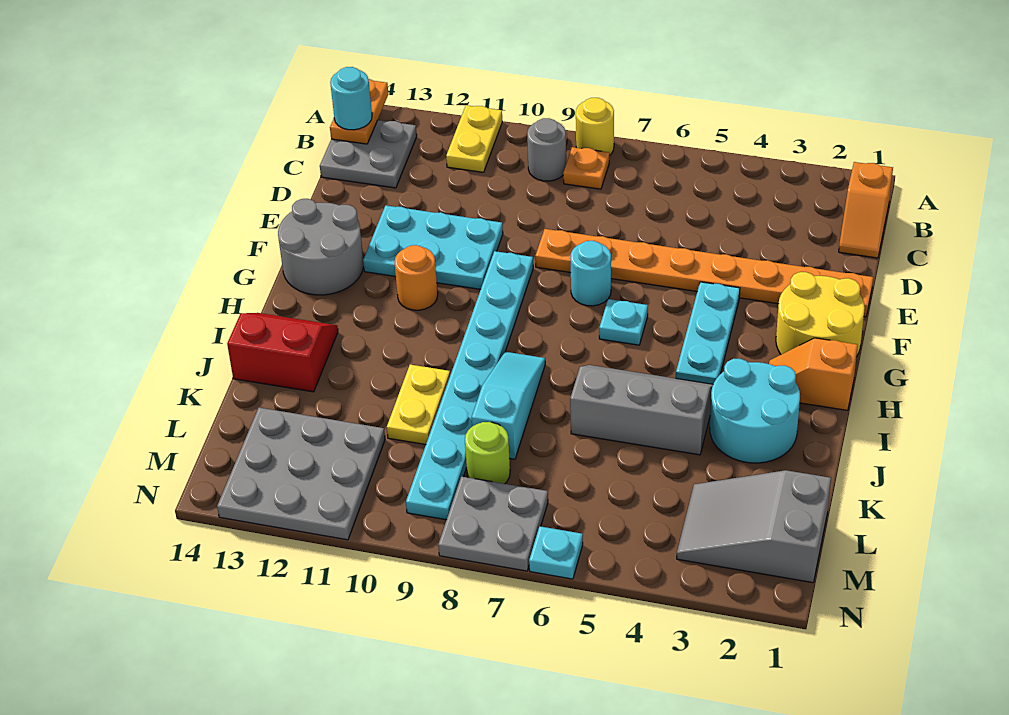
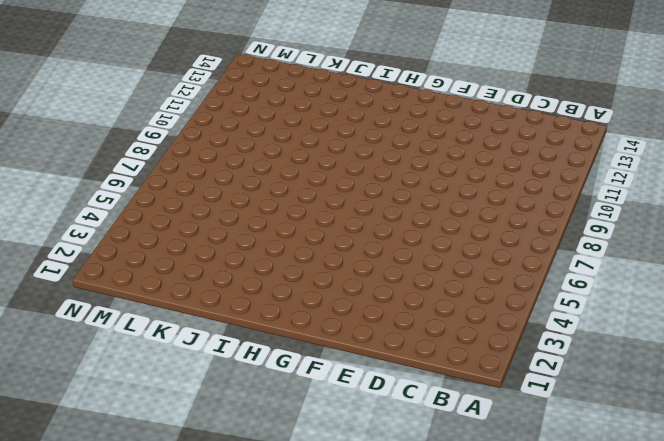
none -> yellow 1x1 round brick [576,98,614,155]
none -> yellow 1x2 plate [446,105,502,172]
none -> orange 1x2 slope [839,162,893,258]

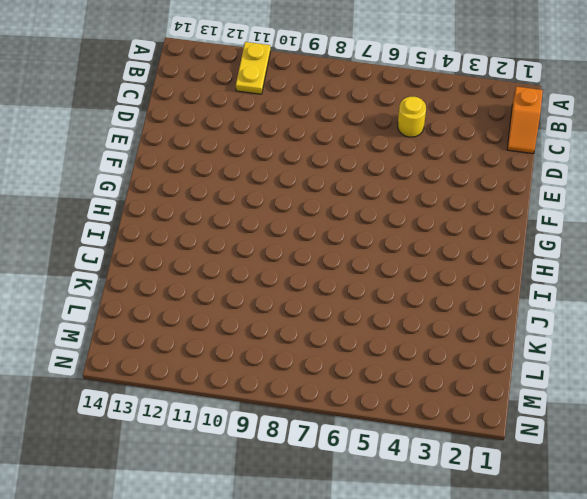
yellow 1x1 round brick [398,97,426,137] -> yellow 1x1 round brick moved to [576,98,614,155]
none -> orange 1x1 plate [563,147,609,189]
none -> grey 1x1 round brick [527,118,566,181]
none -> grey 2x2 plate [320,120,417,188]

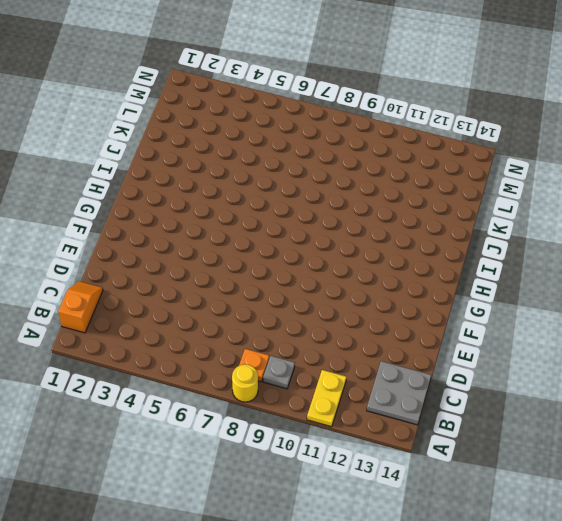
grey 1x1 plate [263,356,295,389] -> grey 1x1 round brick [527,118,566,181]
none -> orange 1x8 plate [535,229,873,317]
none -> cyan 2x3 plate [363,205,503,289]
none -> yellow 2x2 round brick [776,272,865,355]

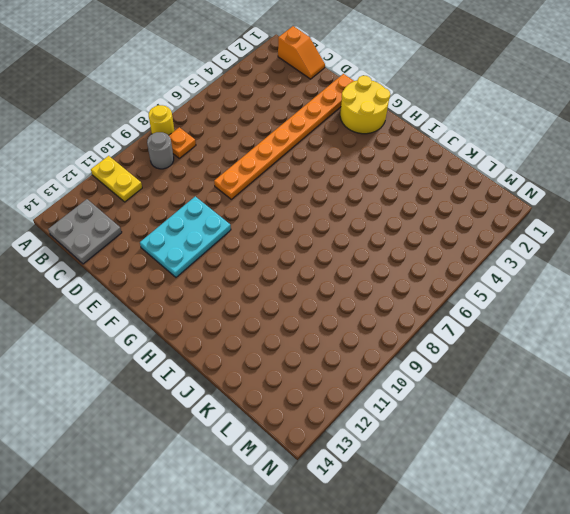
none -> cyan 1x3 plate [676,282,740,384]
none -> cyan 1x1 round brick [570,241,611,306]
none -> cyan 1x8 plate [406,251,533,520]

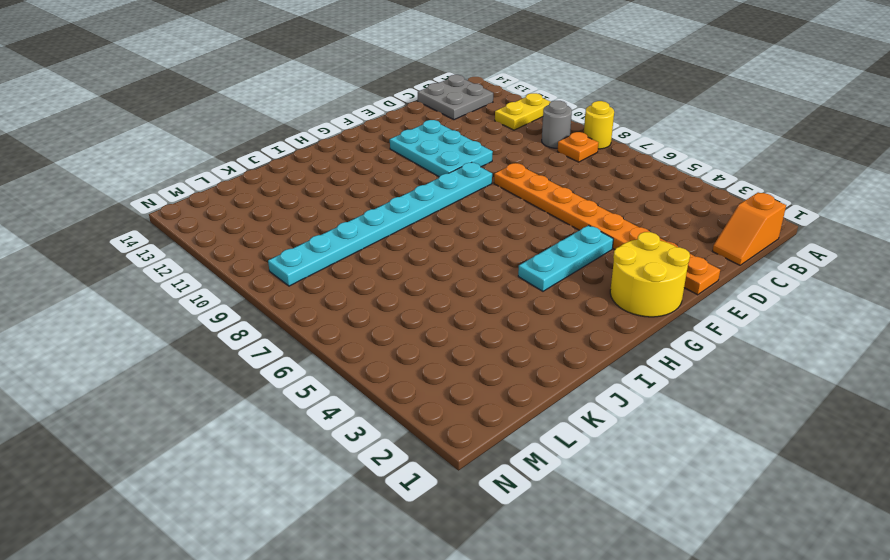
none -> cyan 1x1 round brick [570,241,611,306]
none -> grey 2x2 round brick [278,199,364,295]
none -> cyan 1x1 plate [599,299,648,345]

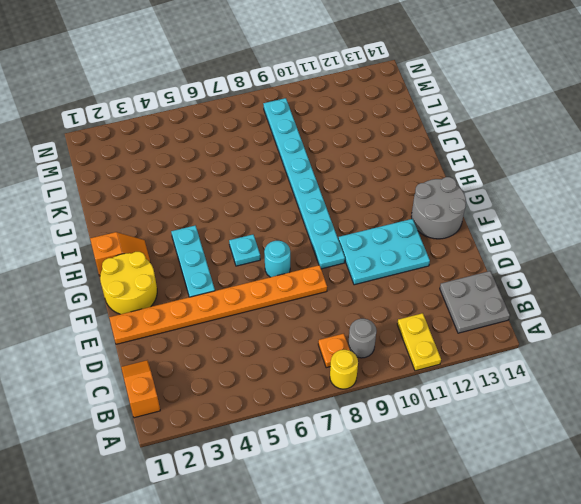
none -> orange 1x1 round brick [394,245,438,310]
none -> cyan 2x2 round brick [710,359,800,463]
none -> grey 2x3 slope [570,365,713,455]

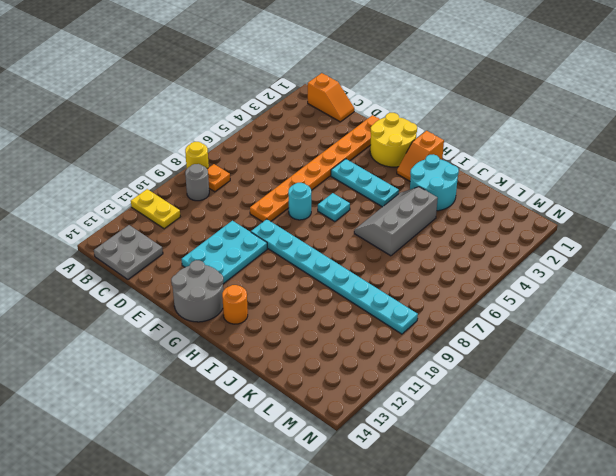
orange 1x1 round brick [222,285,248,324] -> orange 1x1 round brick moved to [394,245,438,310]
none -> cyan 1x3 slope [472,352,545,459]
none -> red 2x2 slope [227,313,338,392]
none -> yellow 1x2 plate [387,365,450,445]

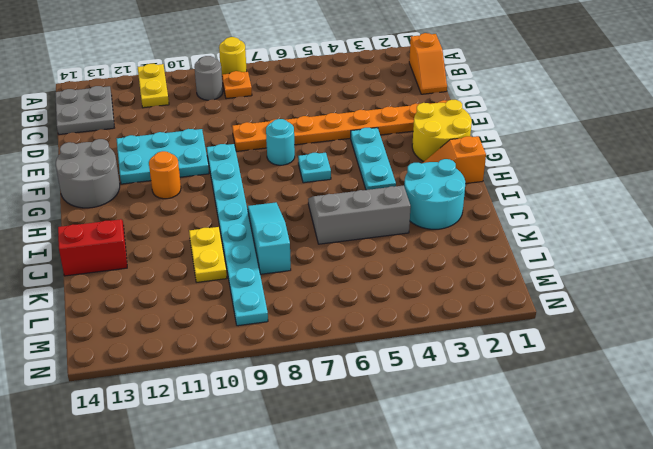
none -> grey 2x3 slope [677,470,831,583]
none -> lime 1x1 round brick [465,422,510,484]
none -> grey 3x3 plate [217,408,385,540]

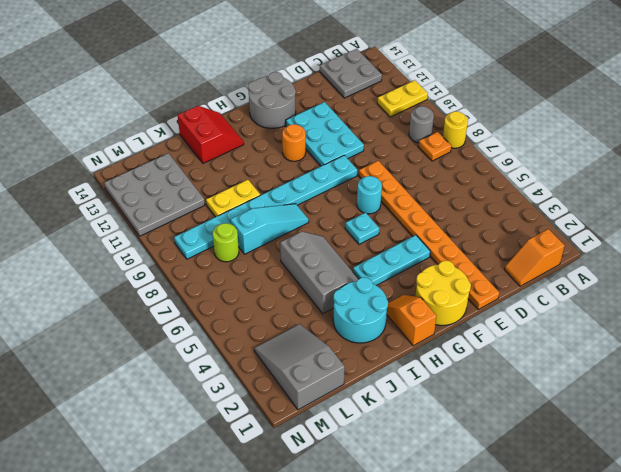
none -> grey 2x2 plate [438,477,548,571]
none -> cyan 1x1 plate [529,526,583,579]
none -> orange 1x2 plate [330,79,388,144]

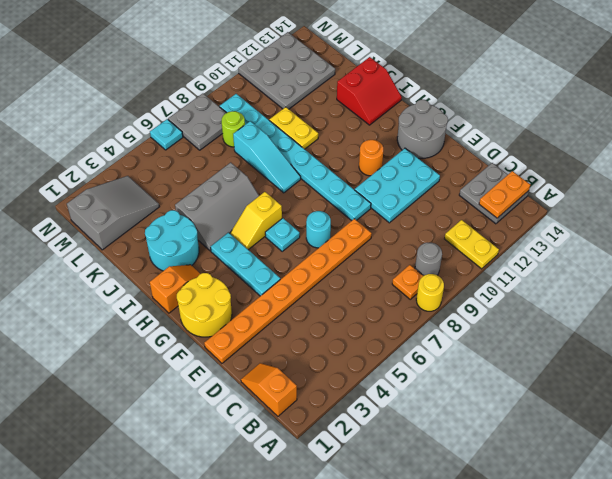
orange 1x2 plate [479,171,530,218] -> orange 1x2 plate turned to [330,79,388,144]
yellow 1x2 slope [230,192,282,250] -> none
none -> cyan 1x1 round brick [330,67,372,130]

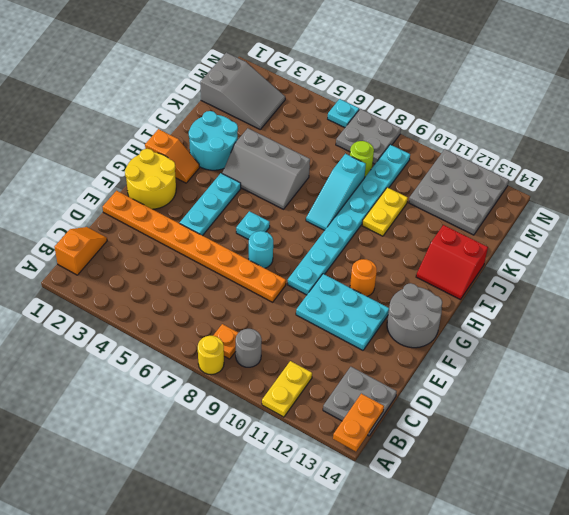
none -> cyan 1x1 round brick [330,67,372,130]

